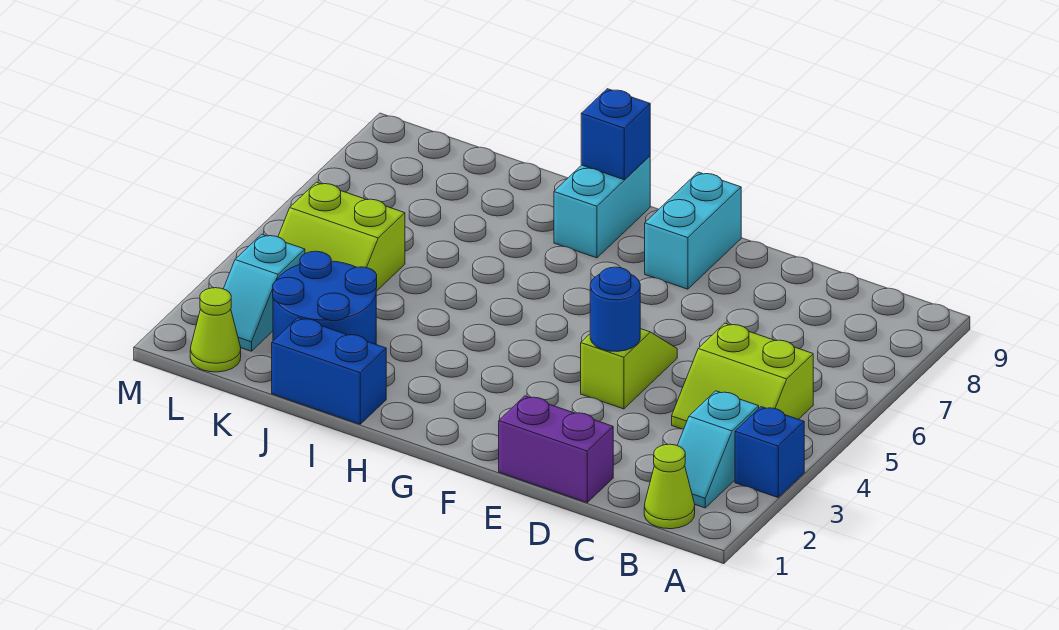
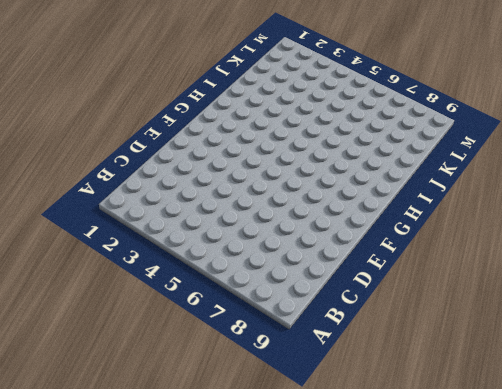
none -> blue 1x1 brick [735,407,804,498]
none -> lime 1x1 cone [644,444,695,529]
none -> cyan 1x2 slope [677,391,759,508]

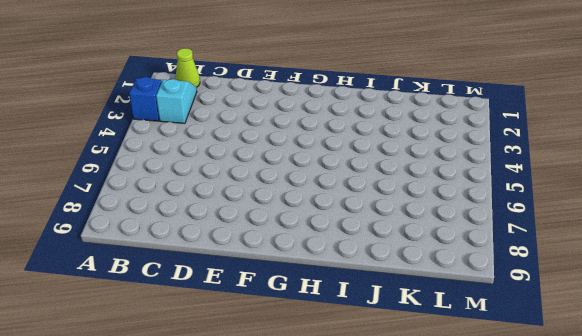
none -> lime 2x2 slope [672,323,813,429]
none -> purple 1x2 brick [499,396,613,502]
none -> lime 1x2 slope [581,329,677,409]

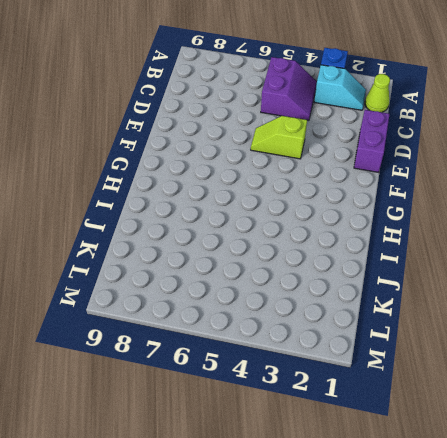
purple 2x2 slope [261,57,317,120] -> lime 2x2 slope [672,323,813,429]
none -> cyan 1x2 brick [645,172,741,289]
none -> cyan 1x2 brick [554,156,650,258]
none -> blue 1x2 brick [272,318,386,424]

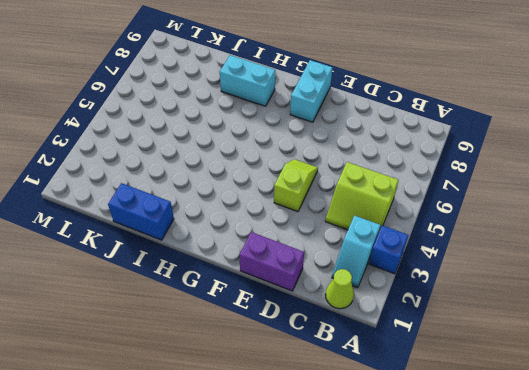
cyan 1x2 brick [220,55,275,106] -> cyan 1x2 brick turned to [554,156,650,258]
none -> blue 2x2 round brick [273,251,377,344]
none -> lime 2x2 slope [278,182,405,291]
none -> lime 1x1 cone [190,288,241,372]

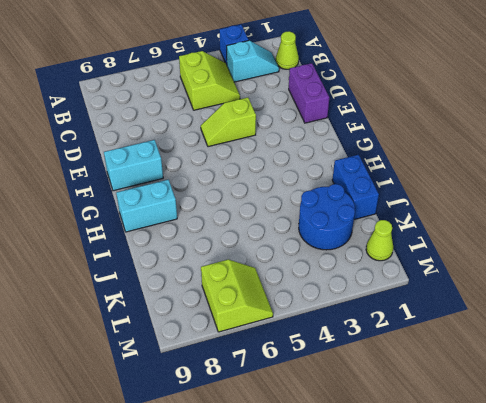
lime 2x2 slope [201,260,273,332] -> lime 2x2 slope moved to [278,182,405,291]
none -> cyan 1x2 slope [224,234,305,351]
none -> blue 1x1 round brick [590,267,640,352]
none -> blue 1x1 brick [581,89,650,180]

